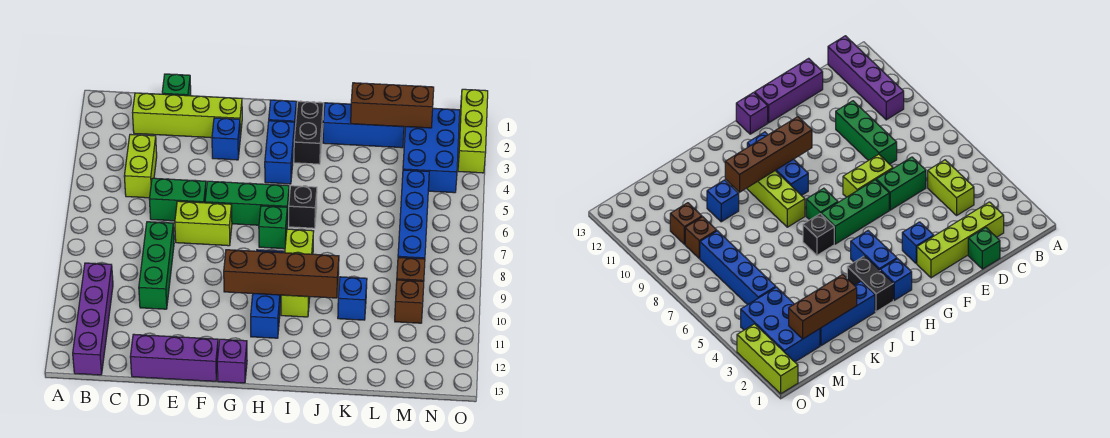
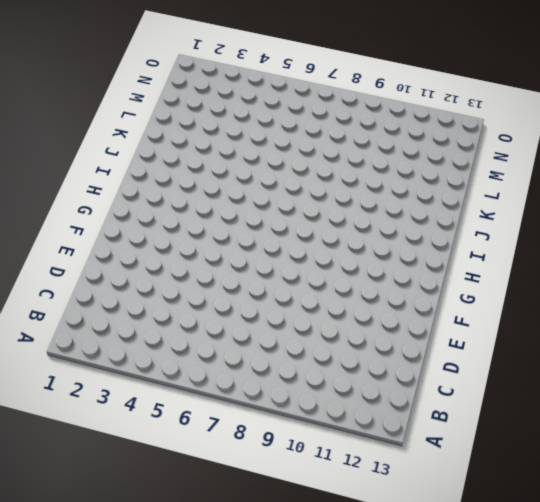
none -> purple 1x4 brick [73,263,113,375]
none -> lime 1x4 brick [133,93,242,138]
none -> lime 1x2 brick [124,134,157,198]

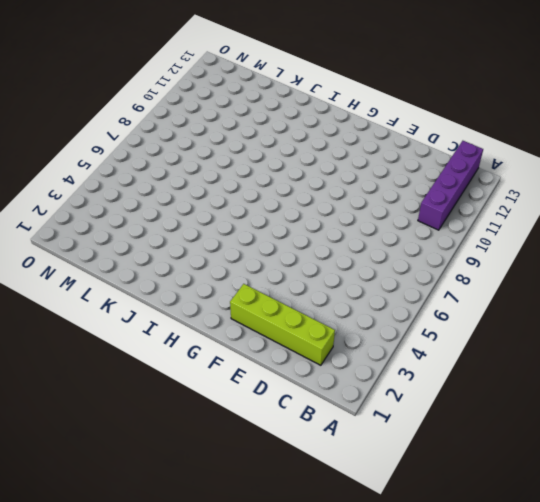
none -> lime 1x2 brick [124,134,157,198]
none -> green 1x1 brick [162,74,191,96]
none -> green 1x2 brick [149,178,206,221]

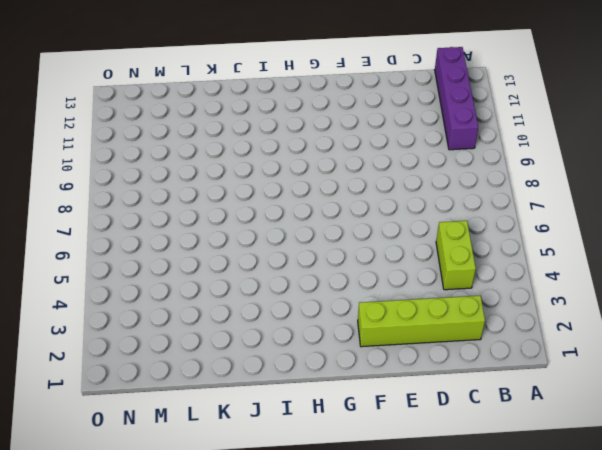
none -> green 1x1 brick [162,74,191,96]
none -> green 1x2 brick [149,178,206,221]
none -> green 1x3 brick [139,222,174,309]

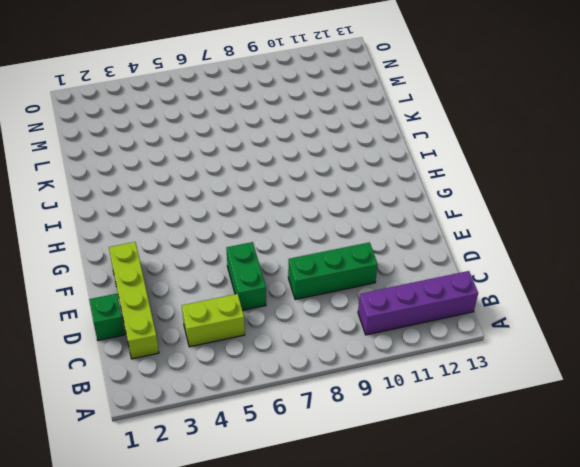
none -> purple 1x3 brick [130,334,218,381]
none -> lime 1x2 brick [175,201,232,246]
none -> blue 1x1 brick [212,118,240,160]

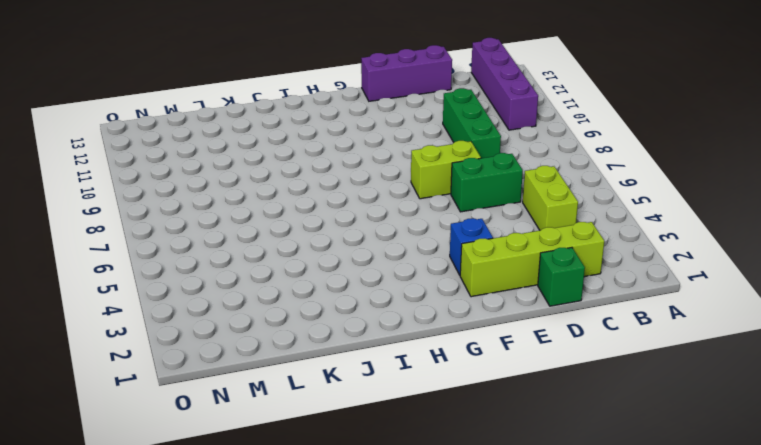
none -> green 1x3 brick [205,181,289,225]
none -> purple 1x1 brick [217,339,247,383]
none -> blue 1x1 brick [269,100,296,138]

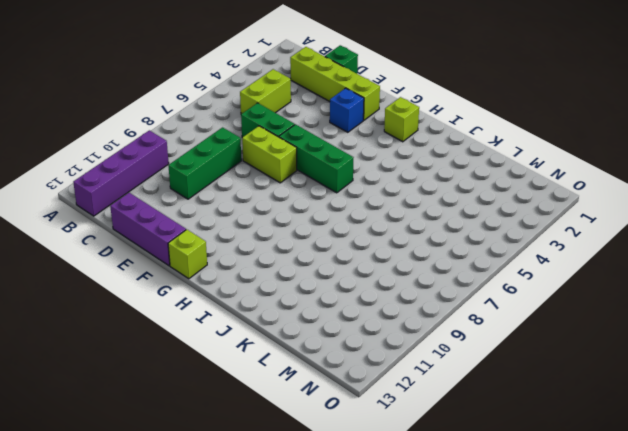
lime 1x1 brick [168,230,207,279] -> purple 1x1 brick [217,339,247,383]
lime 1x1 brick [384,97,419,142] -> blue 1x1 brick [269,100,296,138]
none -> blue 1x2 brick [265,121,295,184]
none -> green 1x1 brick [259,206,287,249]
none -> blue 1x3 brick [251,250,283,338]

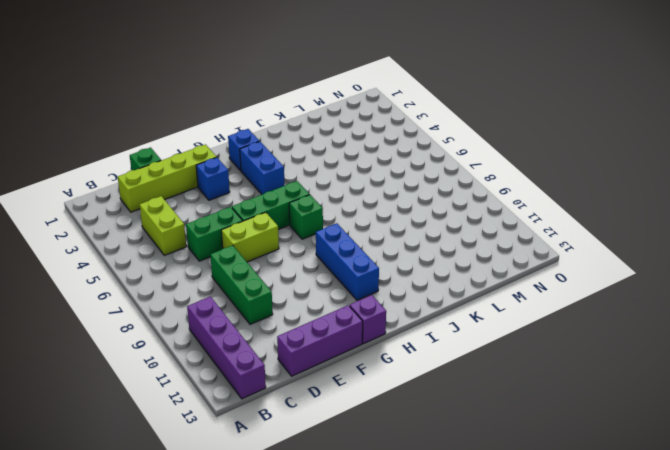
none -> black 1x2 brick [294,101,324,164]
none -> black 1x1 brick [289,186,317,228]
none -> lime 1x3 brick [281,229,314,317]

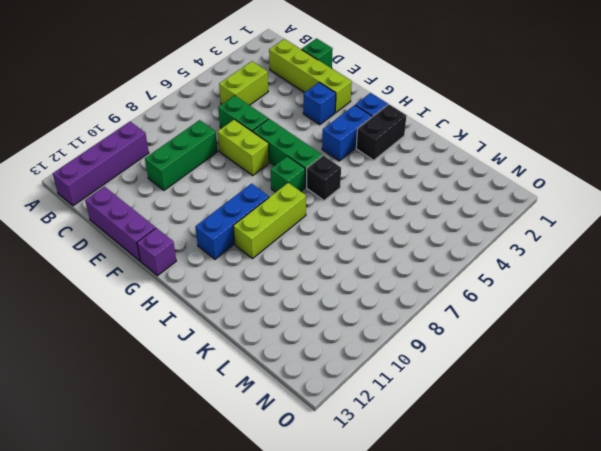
none -> blue 1x3 brick [323,103,404,148]
none -> blue 1x1 brick [338,277,367,320]
none -> blue 2x3 brick [403,108,460,193]

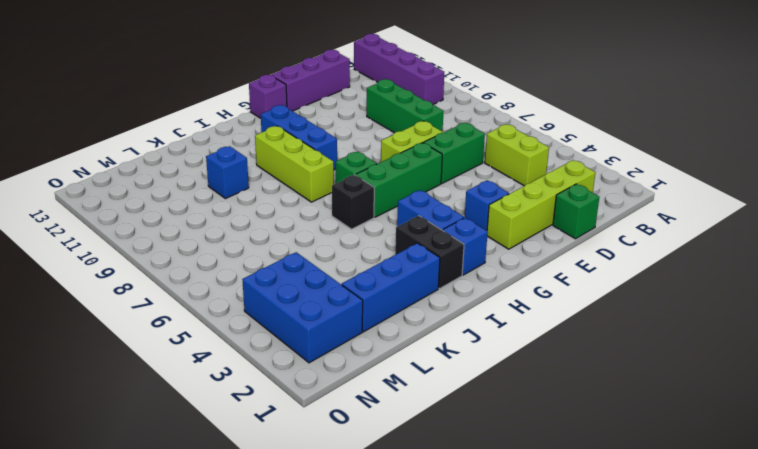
none -> blue 1x4 brick [398,170,429,259]
none -> brown 1x1 brick [397,257,425,281]
none -> brown 1x1 brick [395,280,424,323]

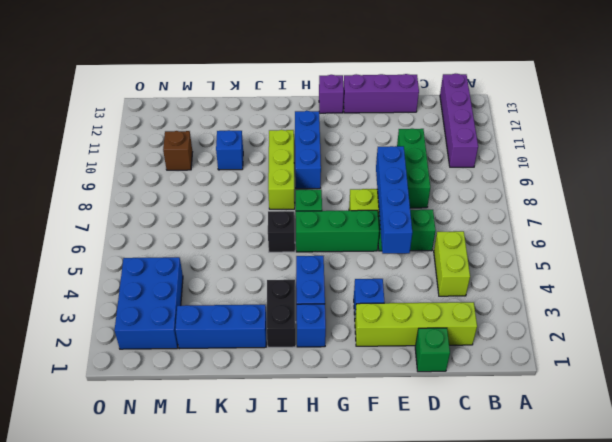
blue 1x4 brick [376,146,412,254] -> blue 1x4 brick moved to [398,170,429,259]
none -> brown 1x1 brick [397,257,425,281]
none -> lime 1x3 brick [458,89,488,173]
none -> brown 1x4 brick [224,250,339,298]

